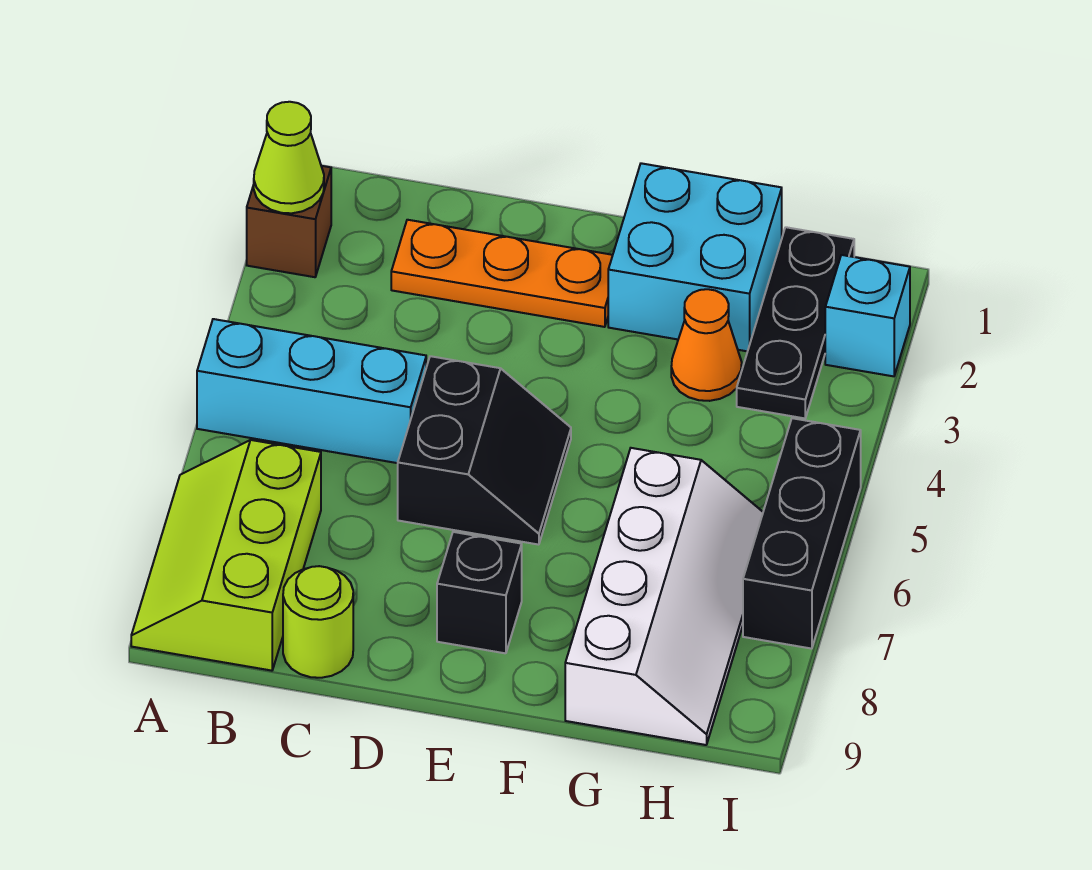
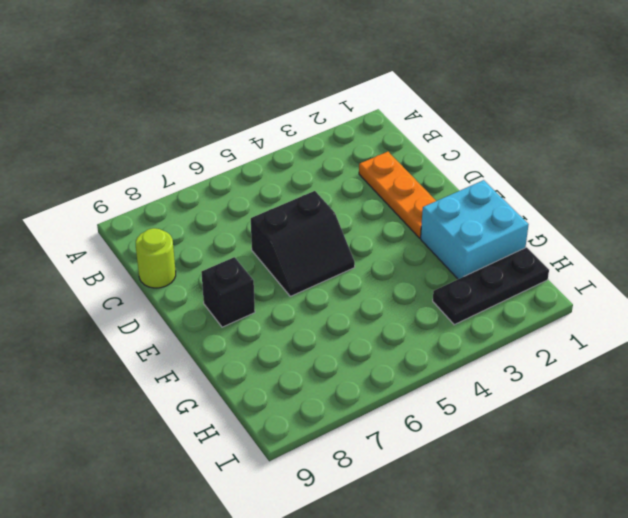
none -> brown 1x1 brick [247,166,331,277]
none -> cyan 1x3 brick [197,319,426,463]
none -> lime 2x3 slope [131,440,321,671]

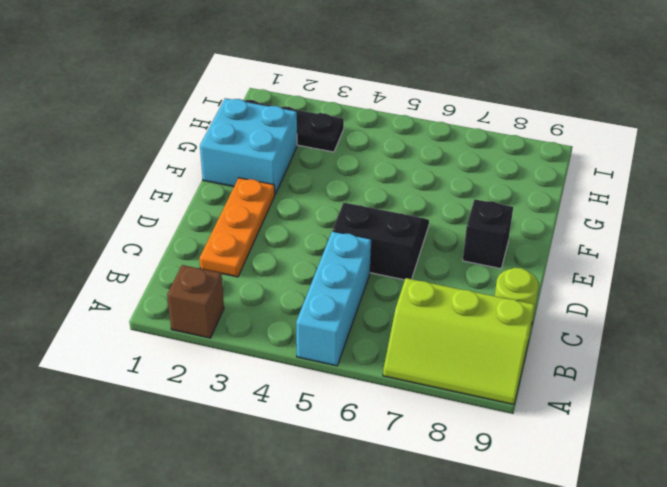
none -> orange 1x1 cone [671,289,742,401]
none -> white 2x4 slope [565,448,763,745]
none -> cyan 1x1 brick [825,255,910,376]

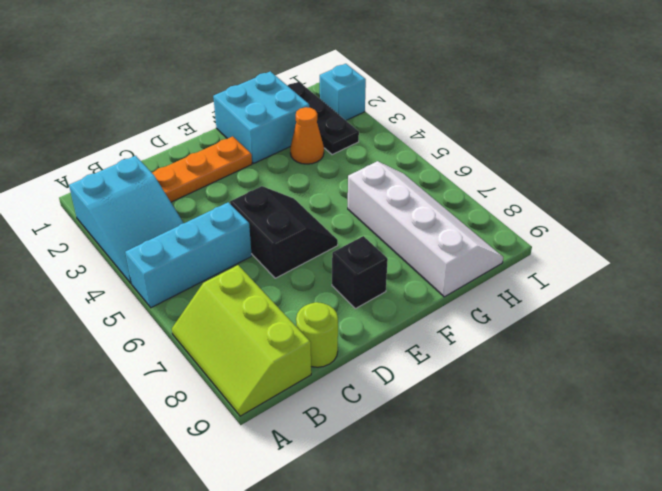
cyan 2x3 slope [69,156,183,283] -> brown 1x1 brick [247,166,331,277]
none -> black 1x3 brick [743,418,861,649]
none -> lime 1x1 cone [254,102,324,213]

